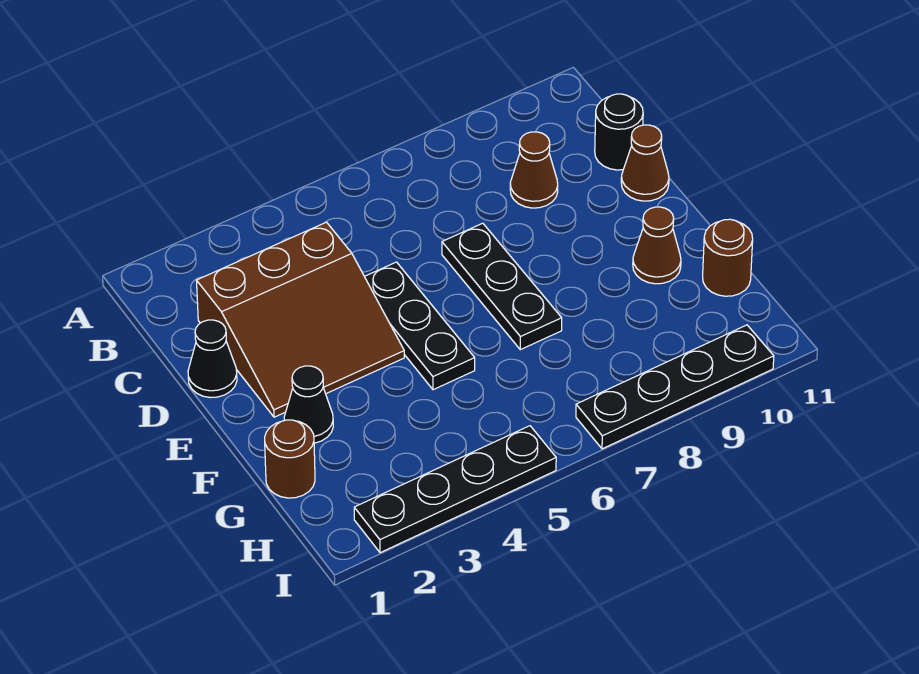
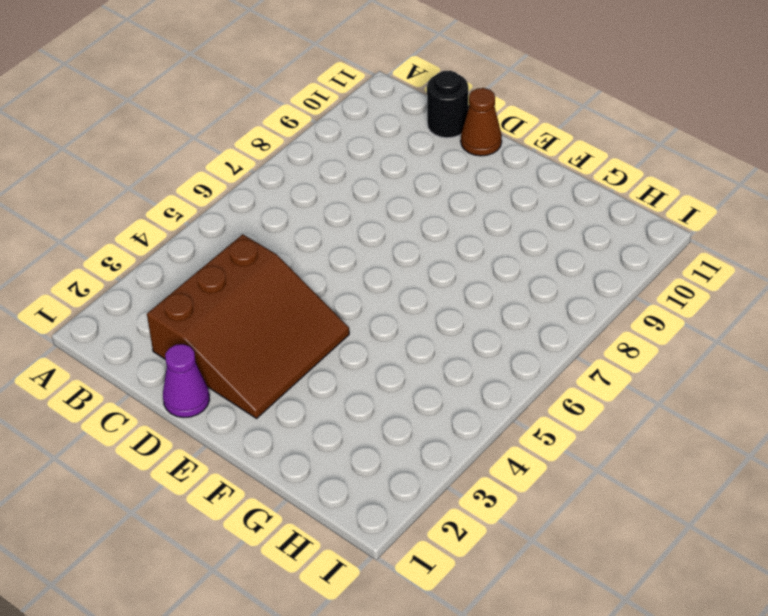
purple 1x1 cone [163,344,210,418] -> black 1x1 cone [188,320,237,398]
none -> brown 1x1 cone [510,132,558,208]
none -> black 1x3 plate [365,262,475,390]
none -> black 1x3 plate [442,223,562,350]

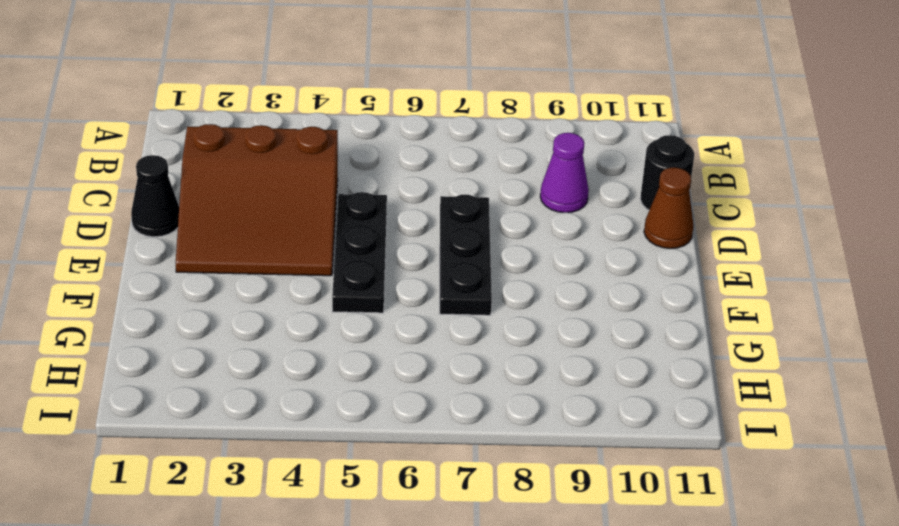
purple 1x1 cone [540,133,589,213] -> brown 1x1 cone [510,132,558,208]
none -> black 1x1 cone [284,366,333,443]
none -> brown 1x1 cone [633,207,681,284]
none -> brown 1x1 round brick [265,420,315,498]

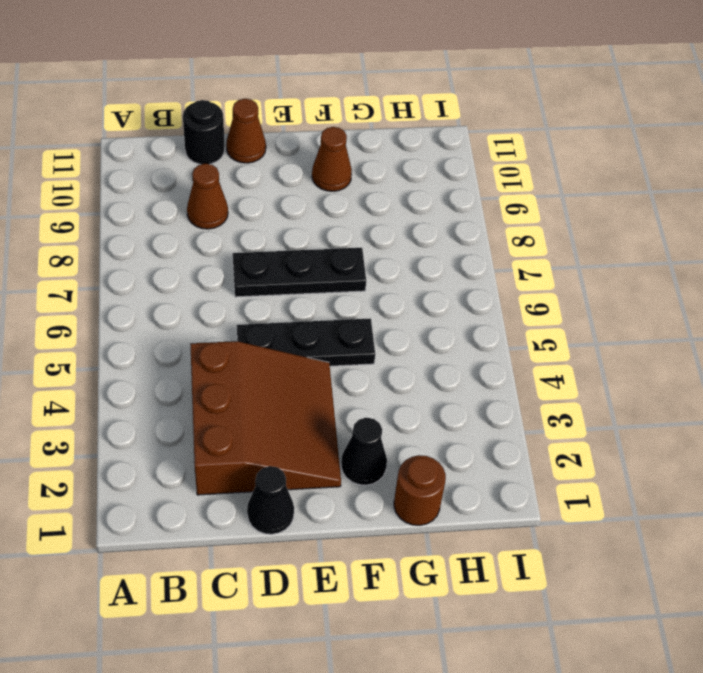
none -> brown 1x1 round brick [703,219,753,296]
none -> black 1x4 plate [354,426,556,553]
none -> black 1x4 plate [576,325,774,449]

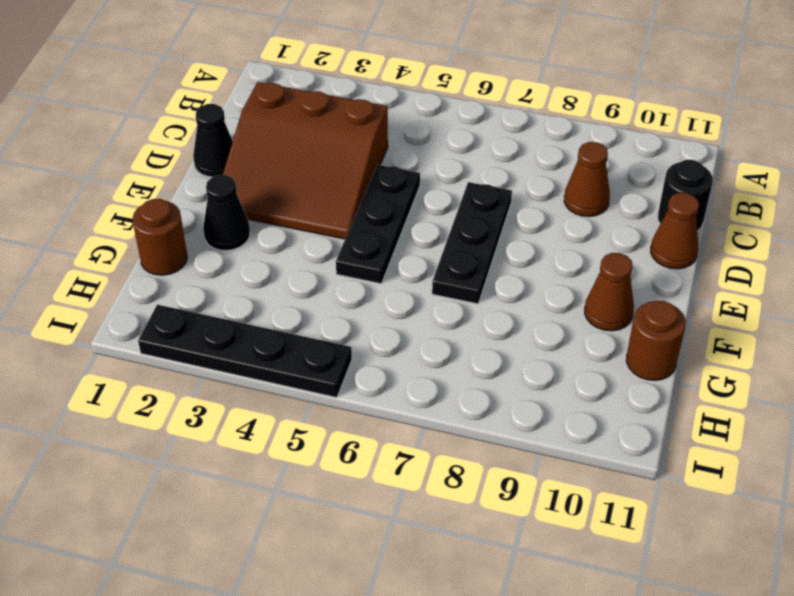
none -> black 1x4 plate [576,325,774,449]

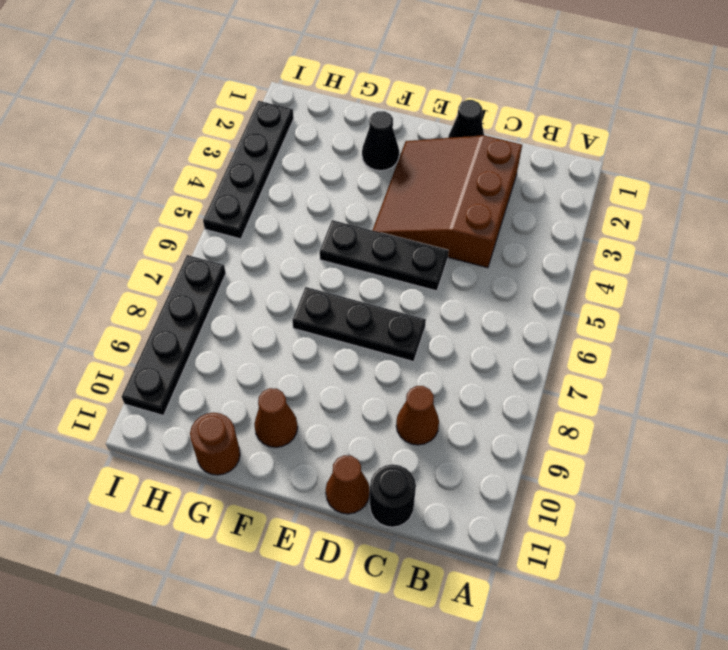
none -> brown 1x1 round brick [265,420,315,498]

